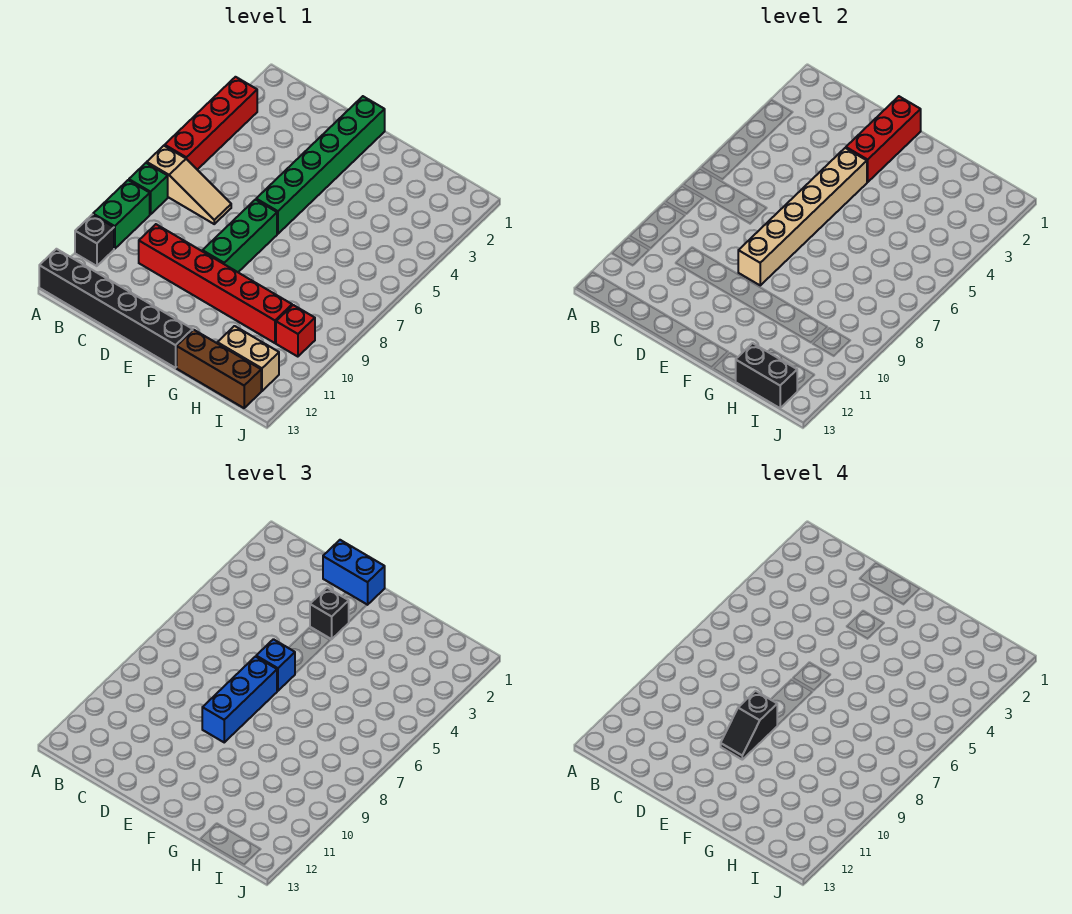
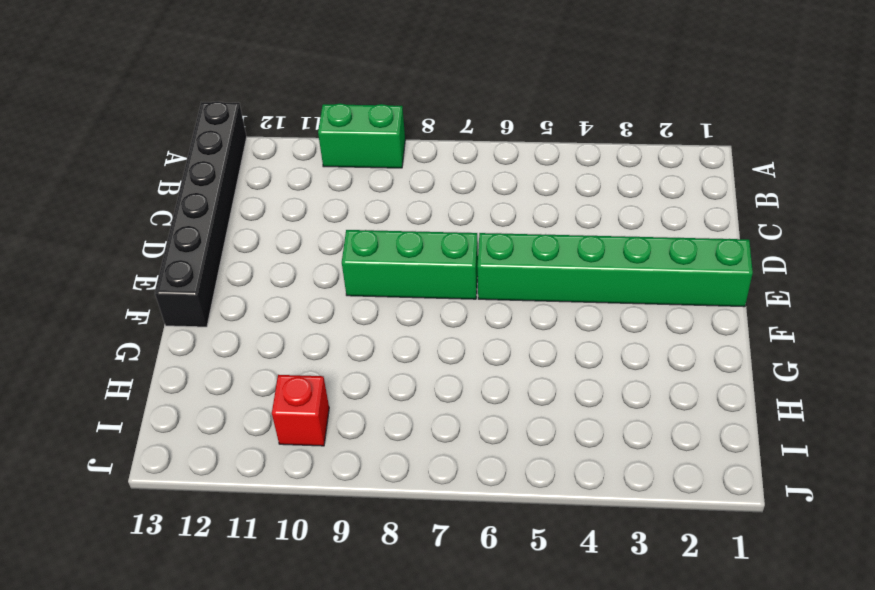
none -> red 1x4 brick [165,77,257,170]
none -> tan 1x3 slope [147,146,231,224]
none -> green 1x1 brick [129,163,168,214]

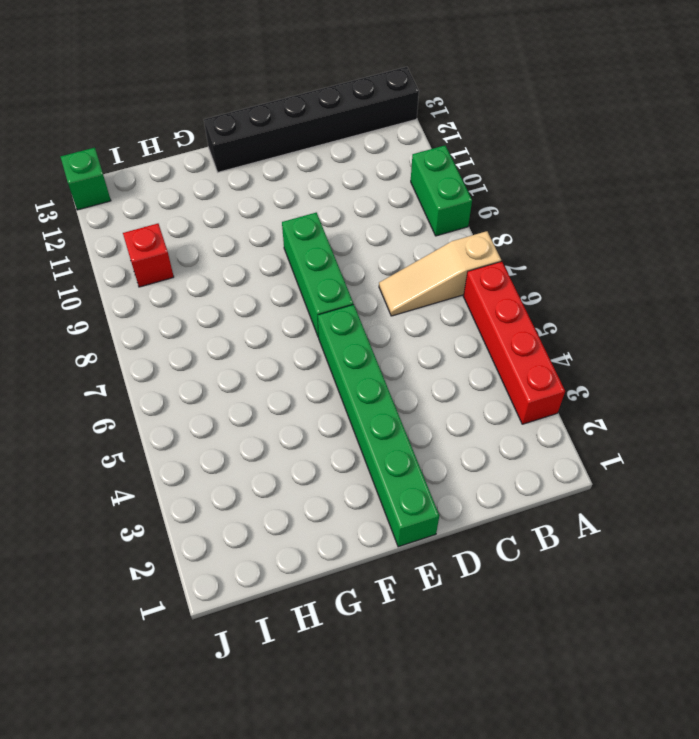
green 1x1 brick [61,148,111,210] -> green 1x1 brick moved to [129,163,168,214]
none -> black 1x1 brick [75,215,114,266]
none -> red 1x6 brick [139,224,292,343]
none -> brown 1x3 brick [177,330,261,408]

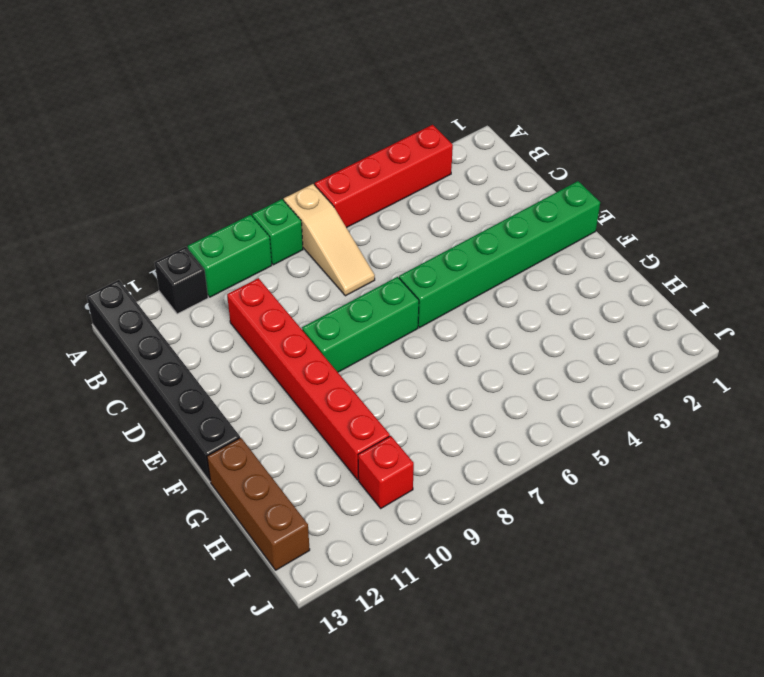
none -> tan 1x2 brick [217,326,279,391]
none -> red 1x3 brick [846,96,921,182]
none -> tan 1x6 brick [738,148,867,285]

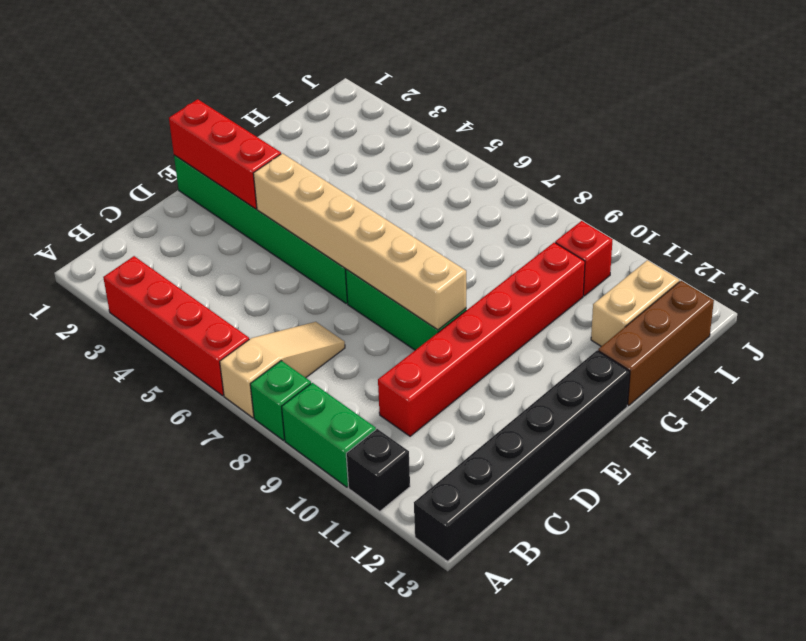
none -> black 1x2 brick [736,343,797,408]
none -> blue 1x2 brick [323,540,385,605]
none -> black 1x1 brick [310,588,349,639]

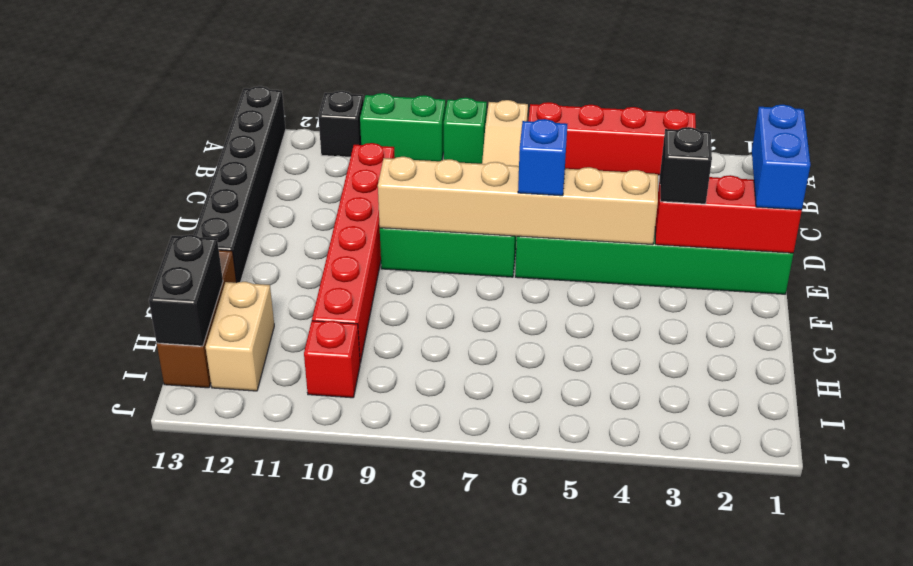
none -> blue 1x3 brick [202,657,277,742]
none -> black 1x2 slope [721,691,777,760]

